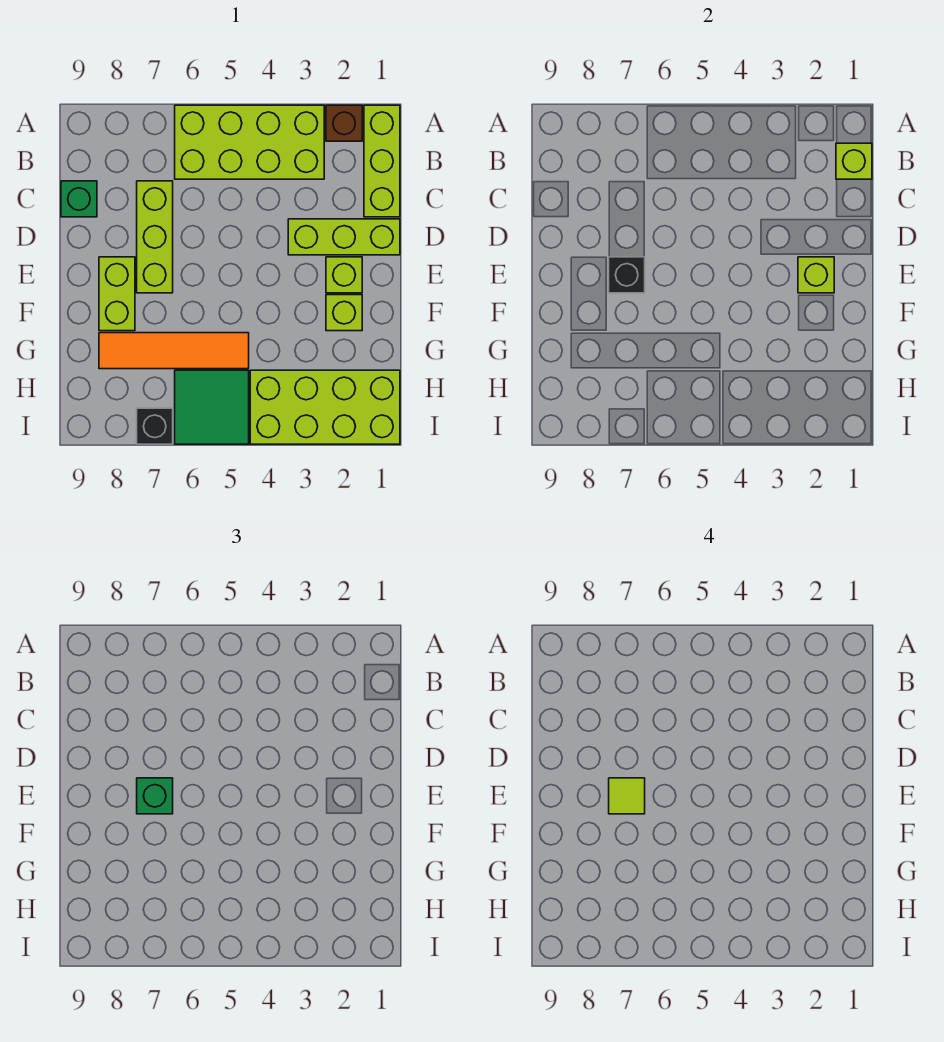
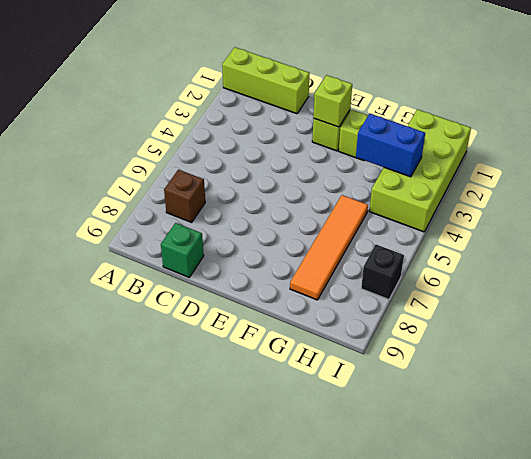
brown 1x1 brick [164,170,205,222] -> brown 1x1 brick moved to [326,105,362,141]
blue 1x2 brick [356,114,425,177] -> none
none -> lime 2x4 brick [175,105,324,179]
none -> lime 1x3 brick [137,181,173,293]
none -> lime 1x3 brick [288,219,400,255]

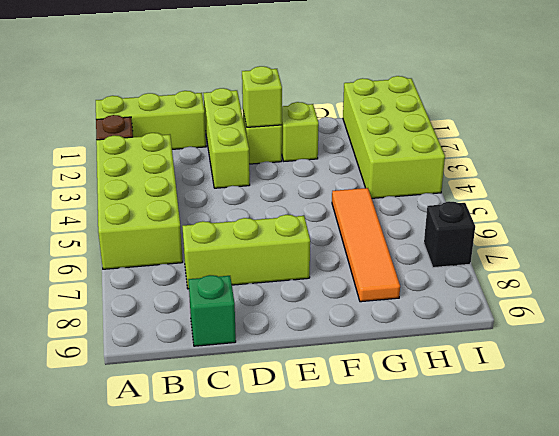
none -> lime 1x2 brick [99,257,135,331]
none -> green 2x2 tile [175,370,249,444]
none -> lime 1x1 brick [836,143,872,179]

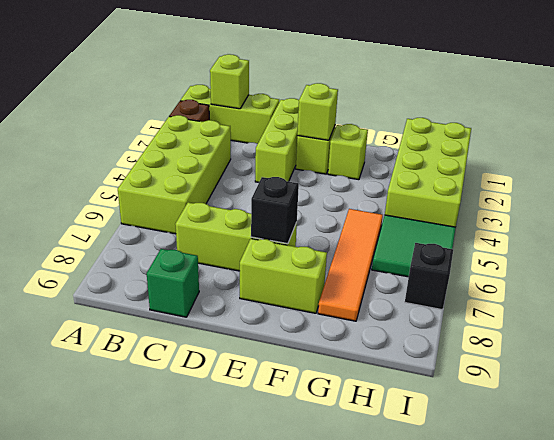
none -> green 1x1 brick [137,778,173,814]
none -> lime 1x1 tile [609,778,645,814]

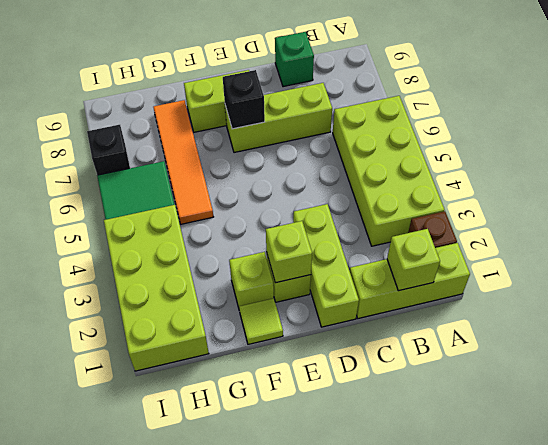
lime 1x1 tile [239,298,283,344] -> lime 1x1 tile moved to [609,778,645,814]
none -> green 1x1 brick [137,778,173,814]

